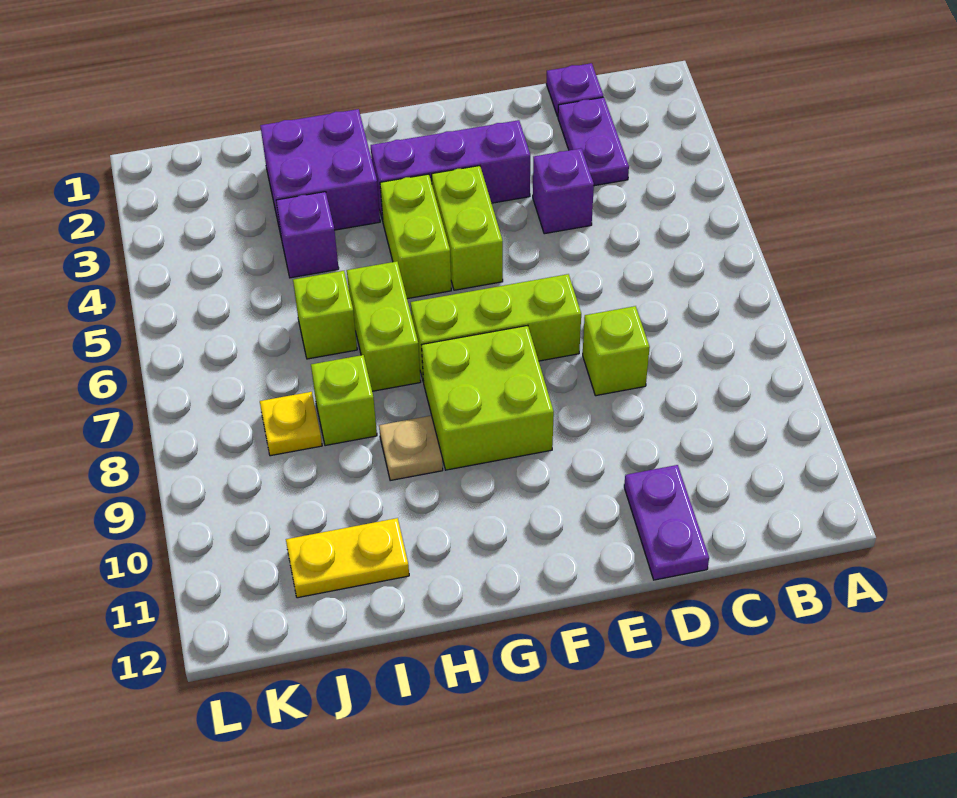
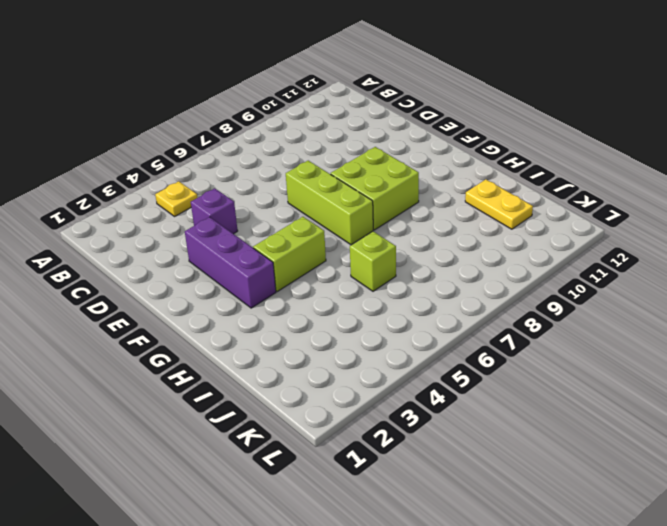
yellow 1x1 plate [155,181,197,216] -> yellow 1x1 plate moved to [260,392,322,456]
none -> purple 1x1 plate [546,63,603,116]
none -> purple 1x2 plate [558,97,629,186]
none -> lime 1x1 brick [583,306,650,396]

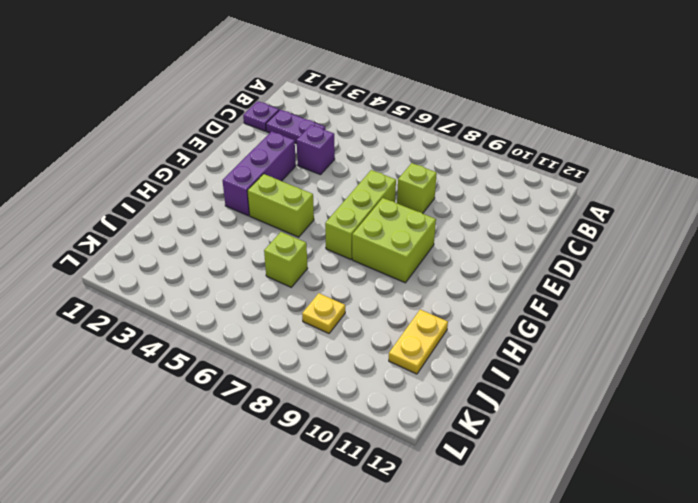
none -> purple 1x2 plate [624,465,709,580]
none -> lime 1x2 brick [432,166,503,290]
none -> purple 2x2 brick [260,109,380,234]

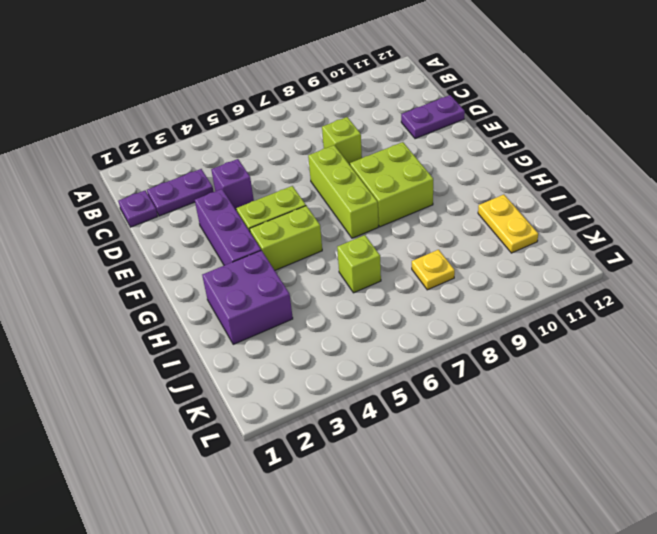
none -> lime 1x2 brick [347,261,421,391]
none -> tan 1x1 plate [379,416,443,481]
none -> purple 1x1 brick [276,192,339,278]

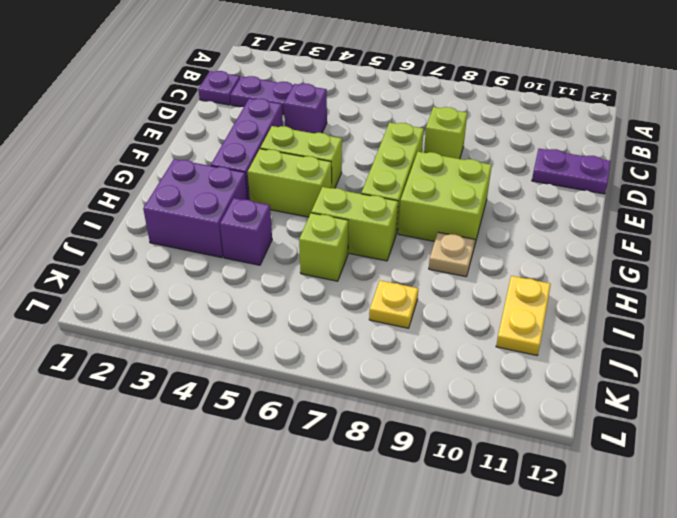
none -> lime 1x1 brick [311,355,377,446]

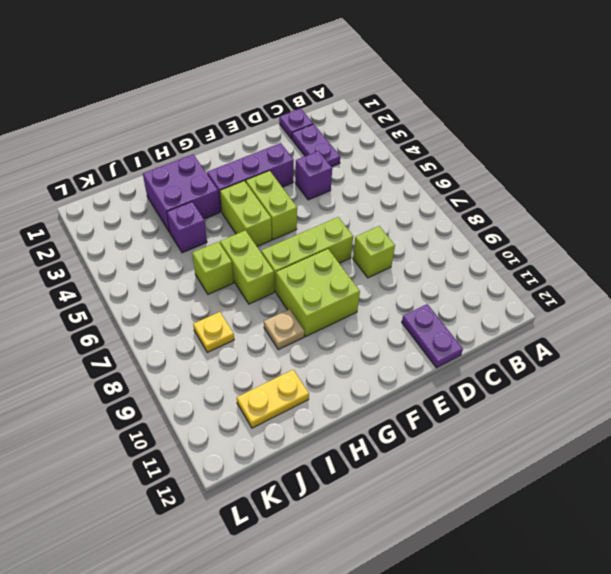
none -> lime 1x1 brick [311,355,377,446]

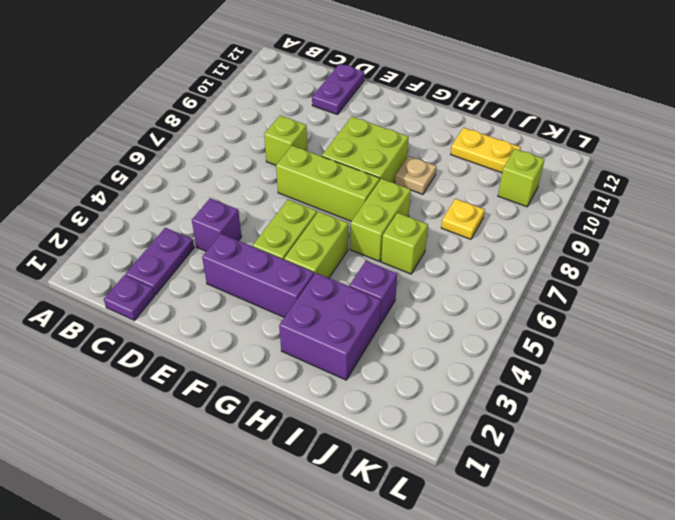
lime 1x1 brick [498,149,545,207] -> lime 1x1 brick moved to [311,355,377,446]

